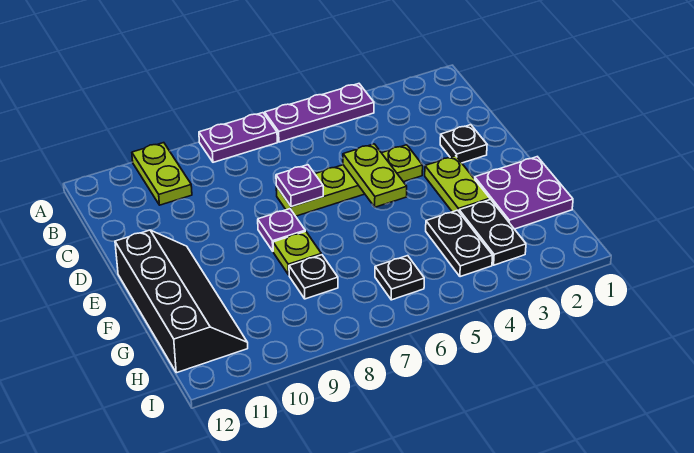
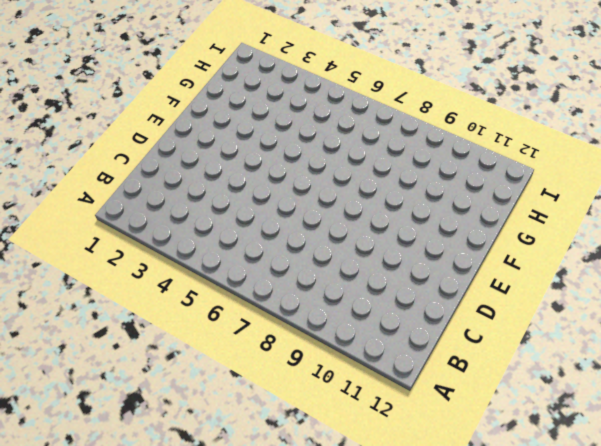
none -> purple 1x3 plate [265,84,374,142]
none -> purple 1x2 plate [199,113,277,162]
none -> lime 1x2 plate [132,143,192,205]

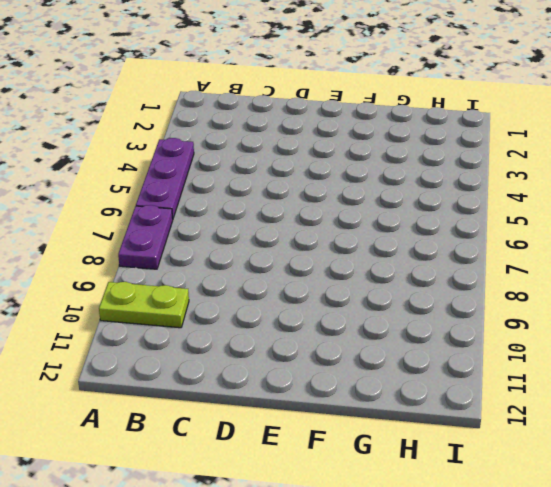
none -> black 1x1 plate [440,125,487,163]
none -> lime 1x4 plate [276,145,423,216]
none -> lime 1x2 plate [425,156,490,212]

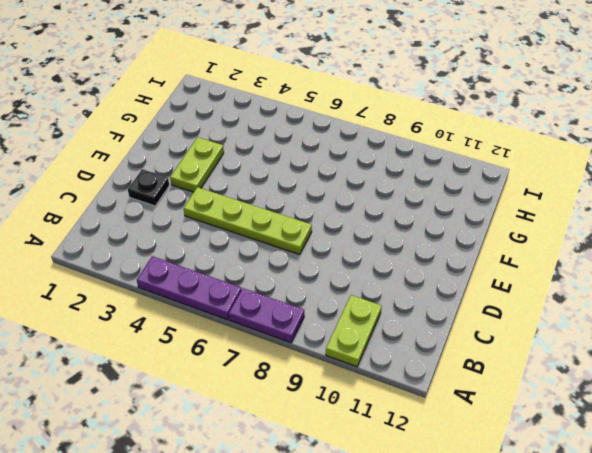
none -> purple 1x1 plate [258,209,305,251]
none -> black 2x4 slope [115,230,248,373]
none -> purple 2x2 plate [475,157,573,229]

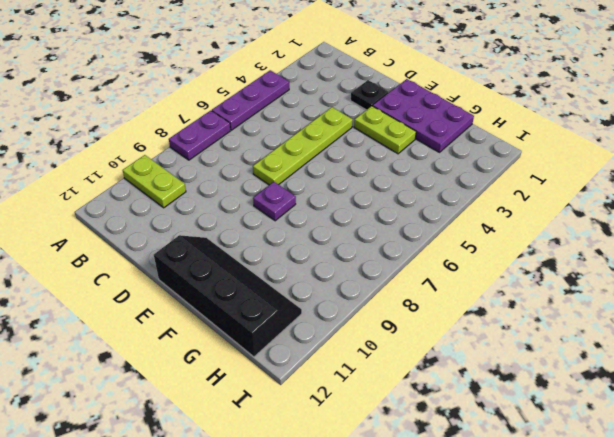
purple 2x3 plate [373,79,474,152] -> purple 2x2 plate [475,157,573,229]
none -> lime 1x1 plate [273,231,321,275]
none -> black 1x2 plate [459,200,526,265]
none -> black 1x2 plate [426,210,493,277]

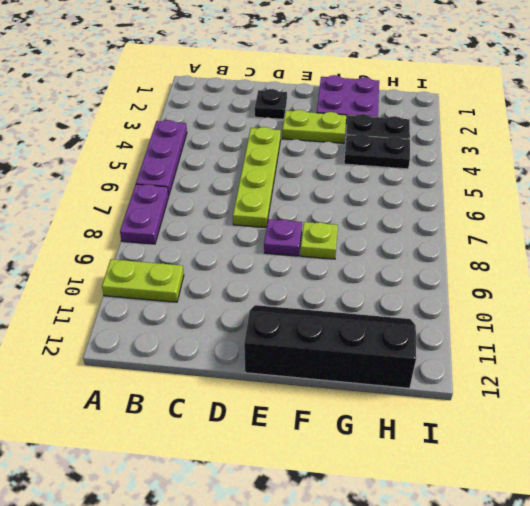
none -> black 1x1 plate [289,255,338,299]
none -> black 1x1 plate [375,256,424,300]
none -> lime 1x2 plate [343,144,407,207]

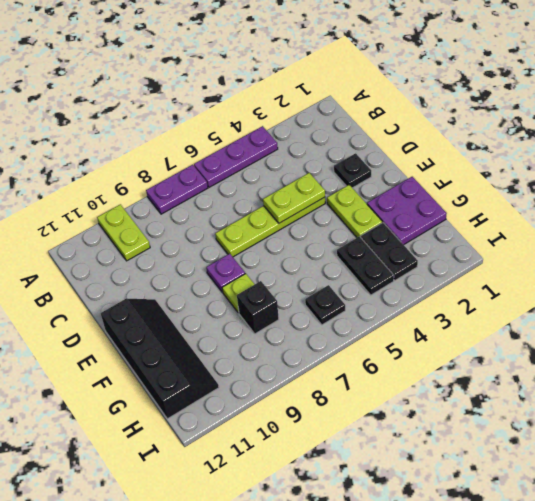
lime 1x2 plate [263,173,325,223] -> lime 1x2 plate turned to [343,144,407,207]
black 1x1 brick [237,281,279,334] -> black 1x1 plate [289,255,338,299]
none -> purple 1x1 plate [276,165,323,207]

